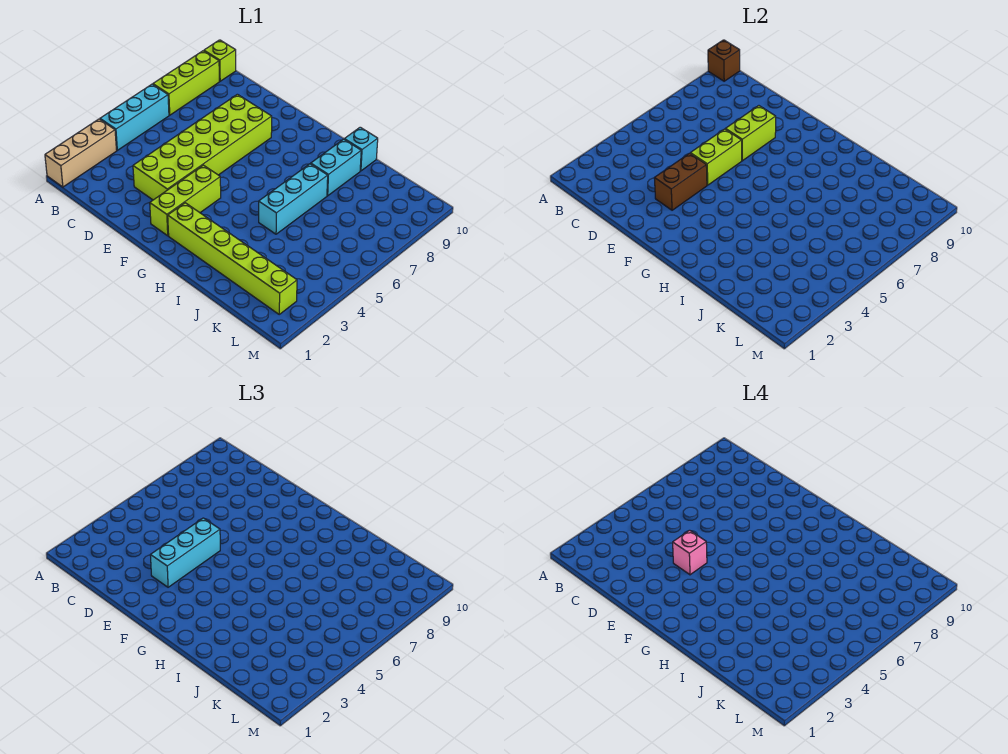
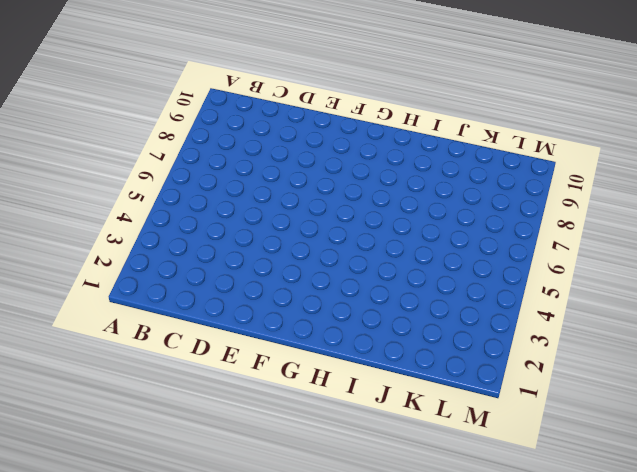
none -> tan 1x3 brick [45,119,117,187]
none -> cyan 1x3 brick [100,84,169,150]
none -> lime 1x3 brick [153,51,219,115]

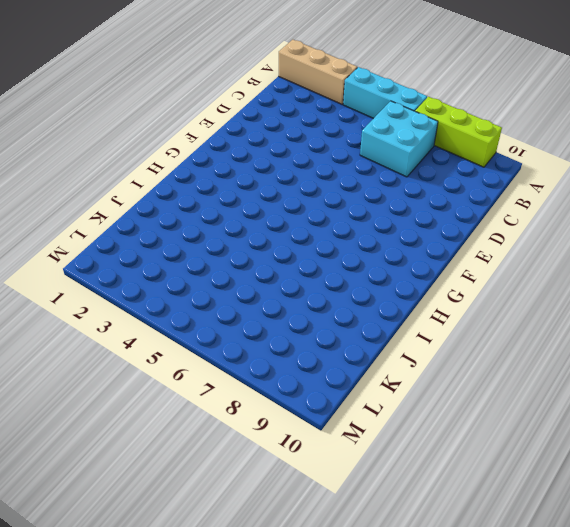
cyan 2x2 brick [360,101,438,177] -> none
none -> lime 1x1 brick [204,40,236,81]
none -> lime 2x6 brick [133,94,272,200]
none -> lime 1x3 brick [150,165,221,236]

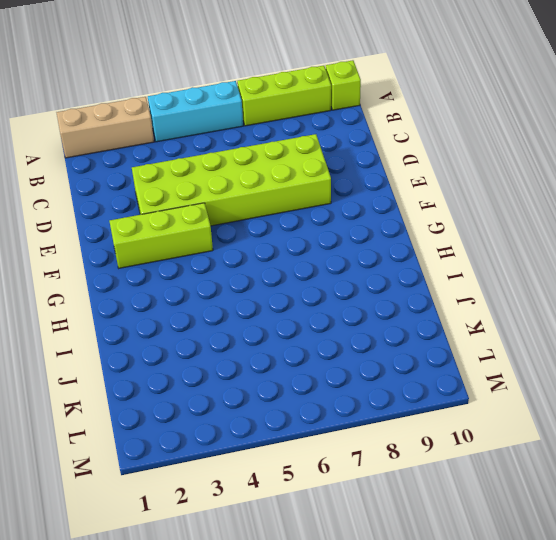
none -> lime 1x6 brick [168,203,297,314]
none -> cyan 1x3 brick [259,164,328,234]
none -> cyan 1x2 brick [311,139,361,196]

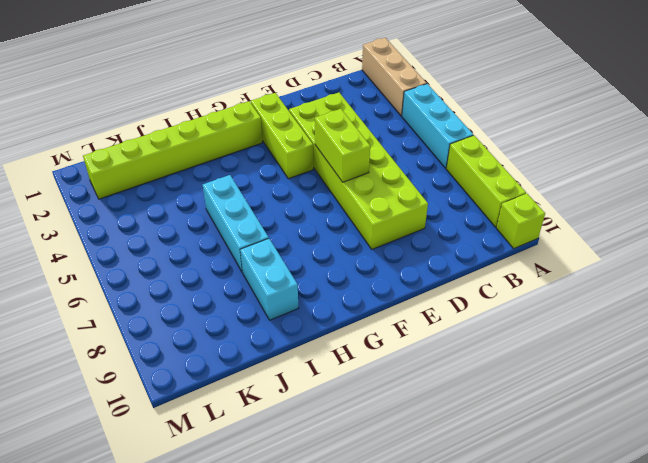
none -> cyan 1x1 brick [344,127,378,171]
none -> brown 1x1 brick [708,40,740,81]
none -> brown 1x2 brick [654,153,707,210]

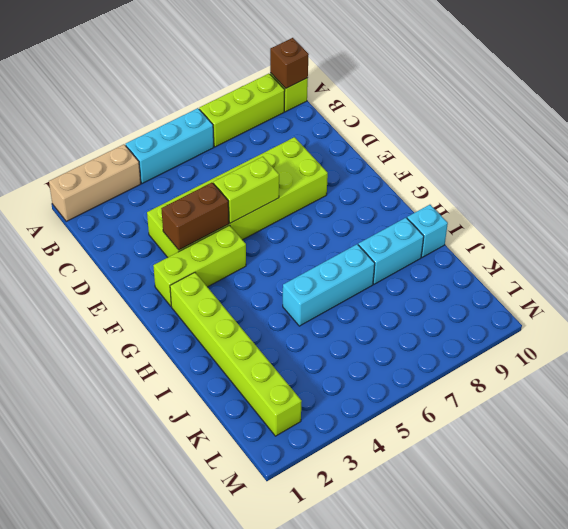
none -> lime 1x2 brick [726,106,776,161]
none -> cyan 1x3 brick [150,518,220,587]
none -> pink 1x1 brick [673,530,707,575]

